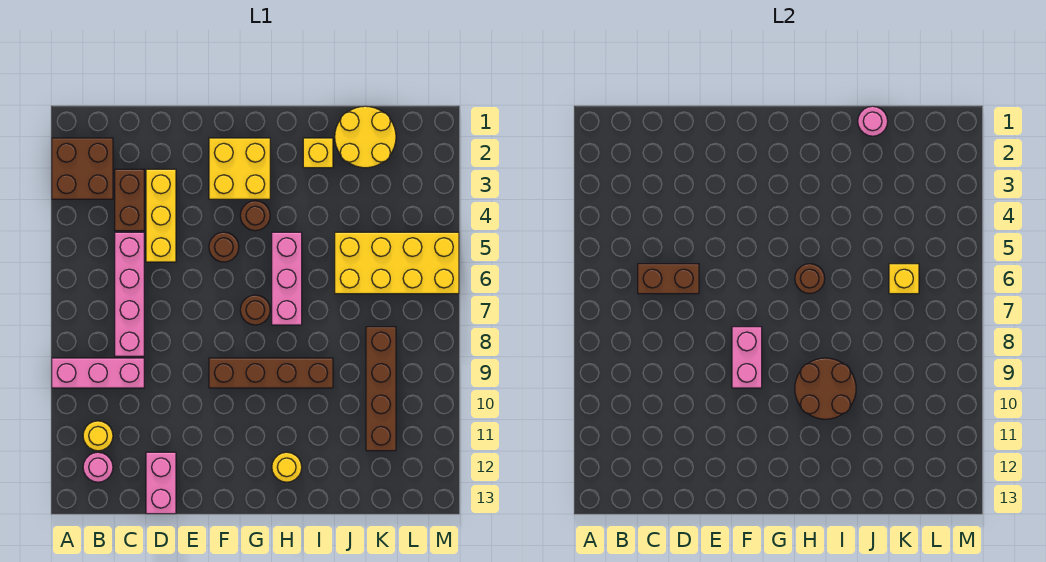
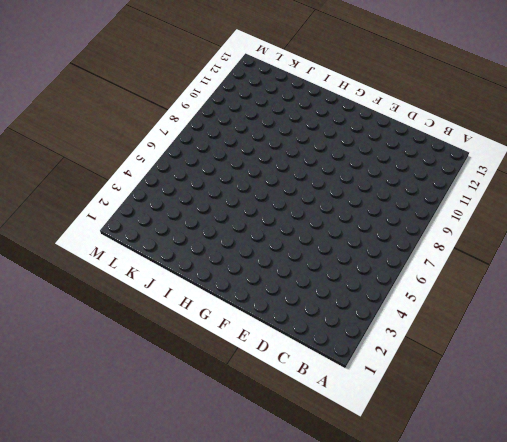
none -> brown 2x2 brick [52,138,113,199]
none -> pink 1x3 brick [52,358,144,388]
none -> yellow 1x1 round brick [83,421,113,451]

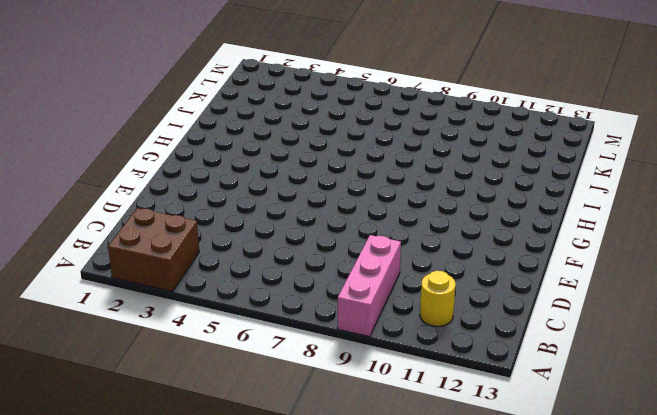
none -> pink 1x1 round brick [83,452,113,482]
none -> brown 1x2 brick [115,169,144,231]
none -> pink 1x4 brick [115,232,144,356]

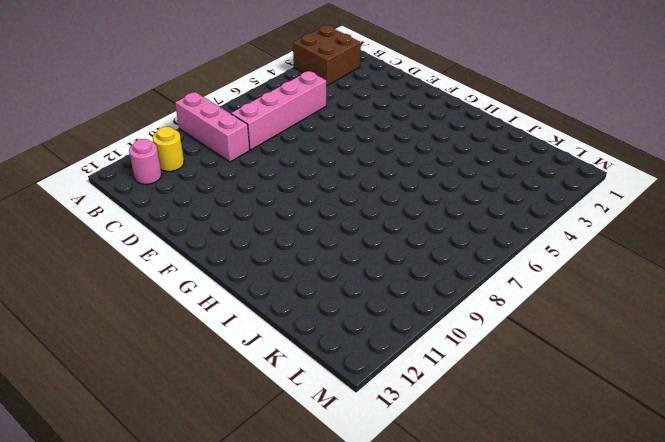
none -> brown 1x2 brick [115,169,144,231]
none -> yellow 1x3 brick [146,169,176,262]
none -> pink 1x2 brick [146,452,176,514]

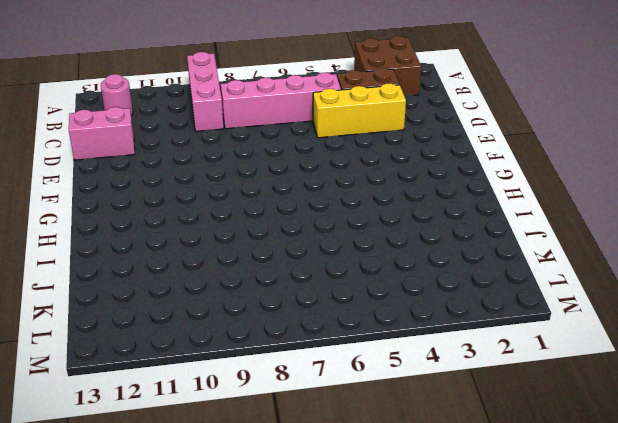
none -> yellow 1x1 round brick [83,421,113,451]
none -> yellow 2x2 brick [209,138,270,199]
none -> brown 1x1 round brick [209,232,239,262]

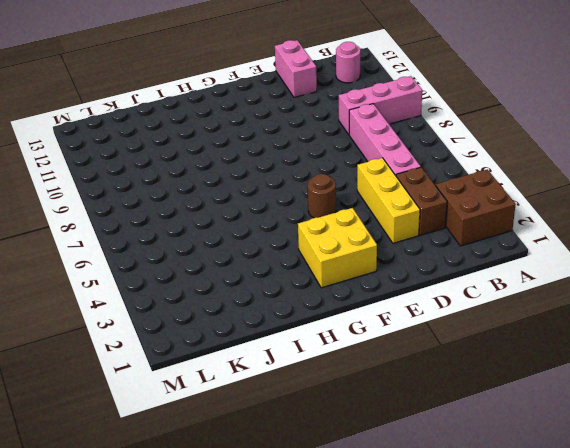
none -> yellow 1x1 round brick [83,421,113,451]
none -> brown 1x4 brick [209,358,333,388]
none -> brown 1x1 round brick [240,201,270,231]

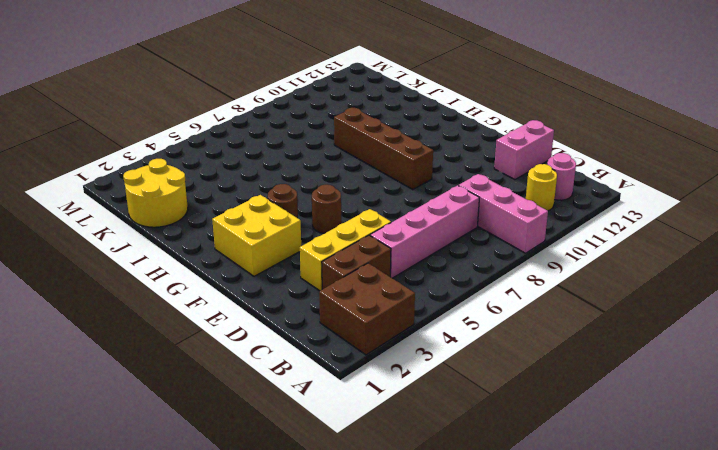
none -> brown 1x1 round brick [240,295,270,325]
none -> pink 1x3 brick [272,232,302,325]
none -> yellow 1x1 round brick [272,452,302,482]

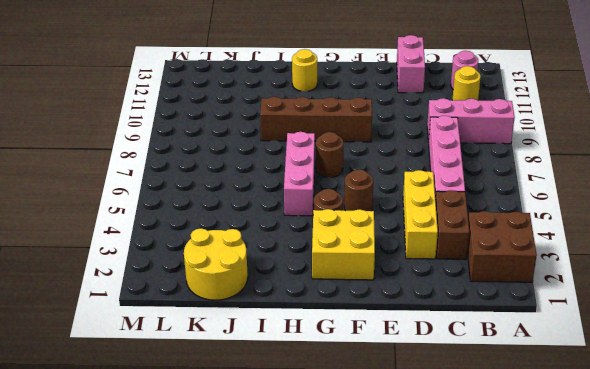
none -> yellow 1x1 brick [303,138,333,168]
none -> yellow 2x4 brick [335,232,459,294]
none -> brown 1x4 brick [366,327,396,451]

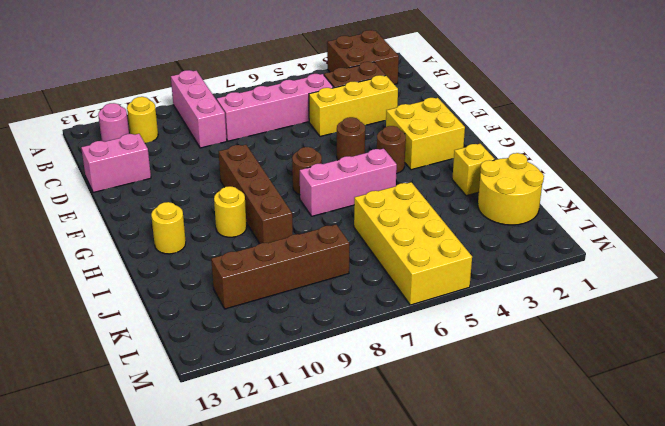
yellow 1x1 round brick [214,186,247,237] -> none
none -> brown 1x2 brick [638,264,699,294]
none -> pink 1x2 brick [732,327,762,388]
none -> brown 1x1 round brick [795,264,825,294]

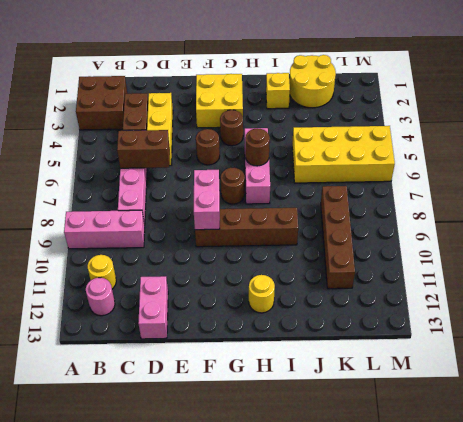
none -> brown 2x2 round brick [795,358,856,419]
none -> pink 1x1 round brick [858,106,888,136]
none -> yellow 1x1 brick [889,264,919,294]

